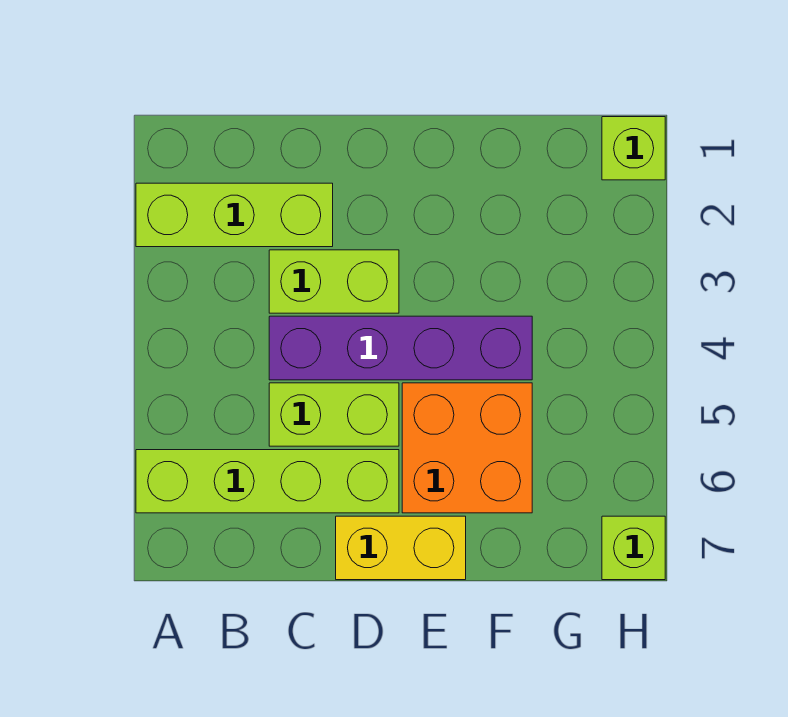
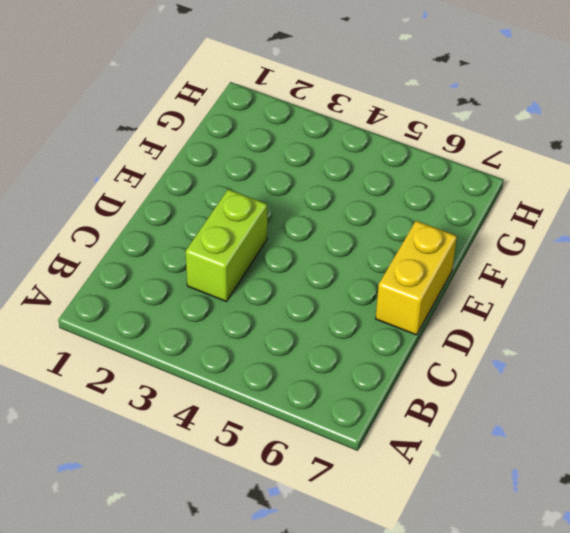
none -> lime 1x3 brick [136,183,333,247]
none -> lime 1x4 brick [136,450,399,513]

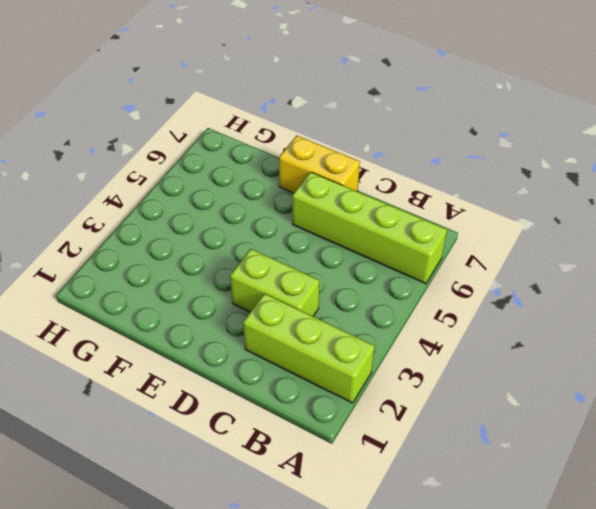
none -> purple 1x4 brick [269,316,532,380]
none -> lime 1x2 brick [269,383,399,446]

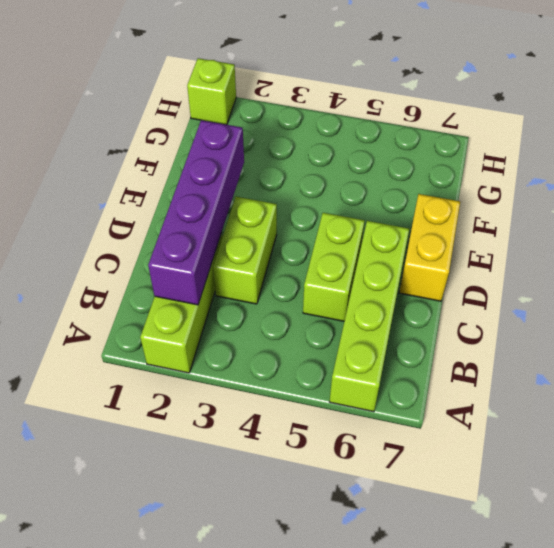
purple 1x4 brick [148,120,244,305] -> purple 1x4 brick moved to [269,316,532,380]
none -> orange 2x2 brick [402,383,532,513]
none -> lime 1x1 brick [602,516,665,580]

